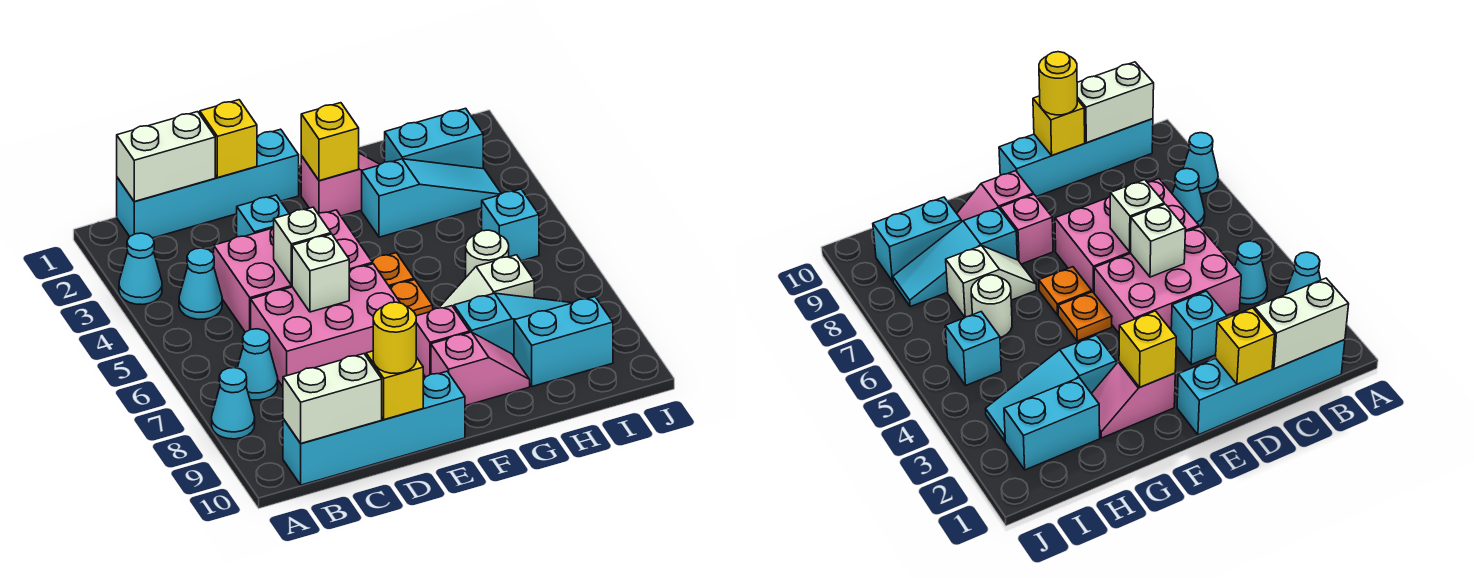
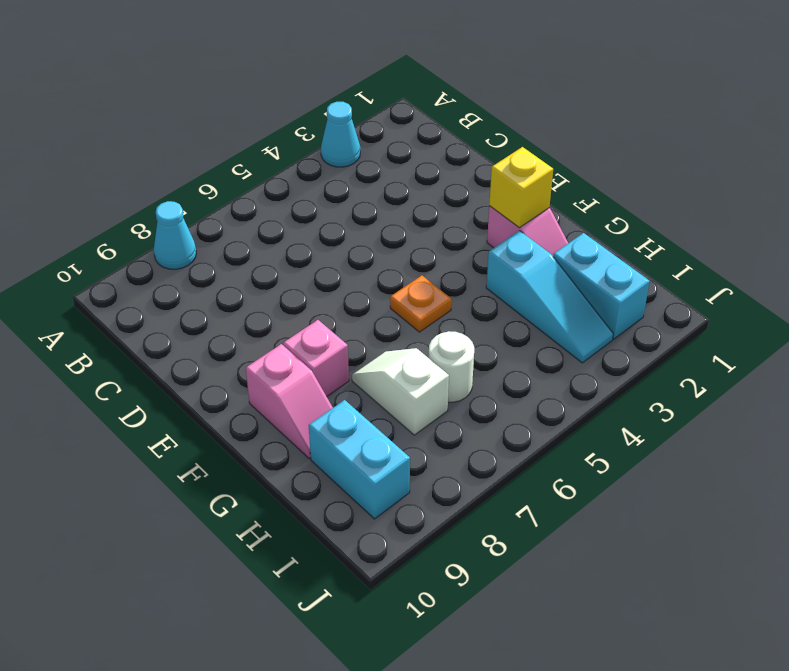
none -> cyan 1x4 brick [117,129,299,238]
none -> cyan 1x1 cone [179,248,222,319]
none -> cyan 1x1 cone [237,329,278,400]

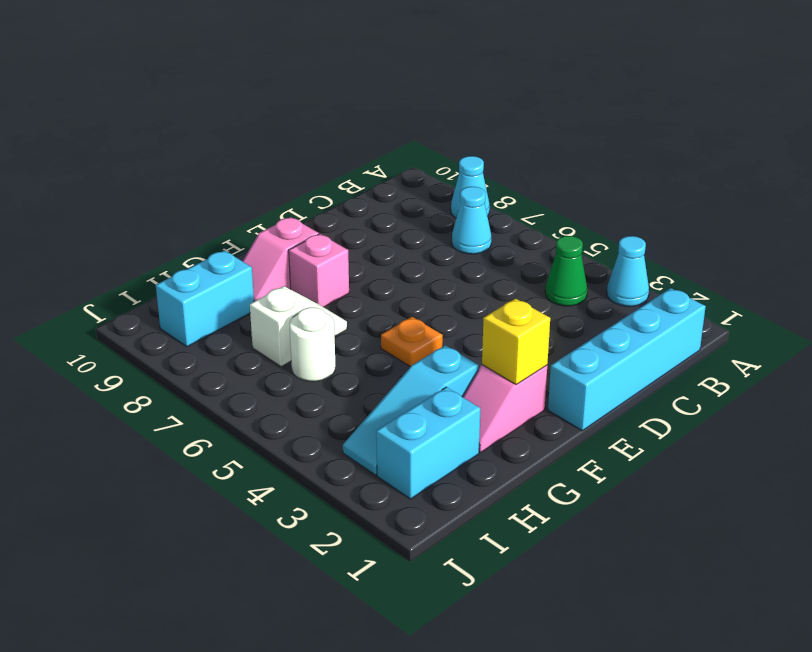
green 1x1 cone [545,236,587,306] -> cyan 1x1 cone [179,248,222,319]
none -> cyan 1x4 brick [283,371,465,485]
none -> pink 2x3 brick [214,210,373,332]
none -> pink 2x3 brick [251,264,400,387]

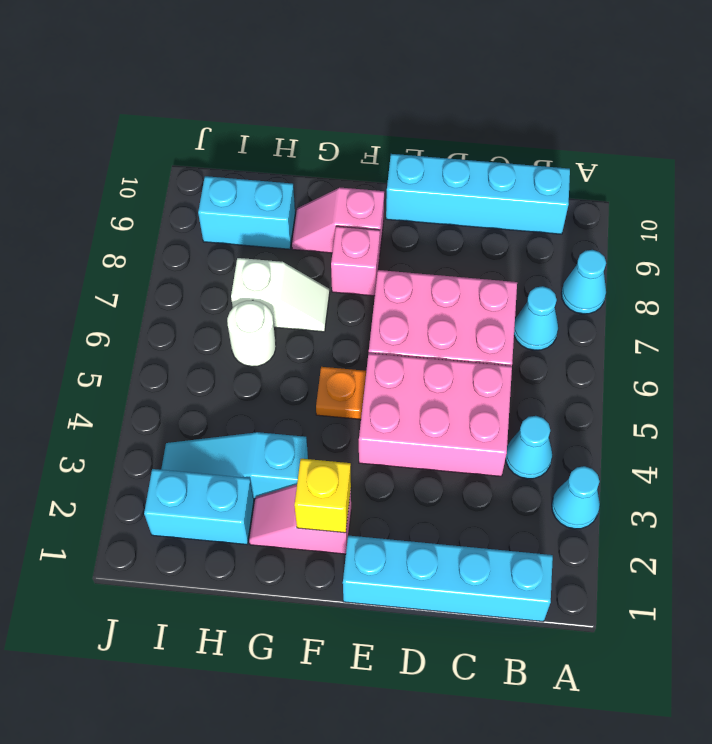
none -> cyan 1x1 brick [237,195,289,237]
none -> orange 1x1 plate [390,280,433,316]
none -> cyan 1x3 slope [454,293,571,356]

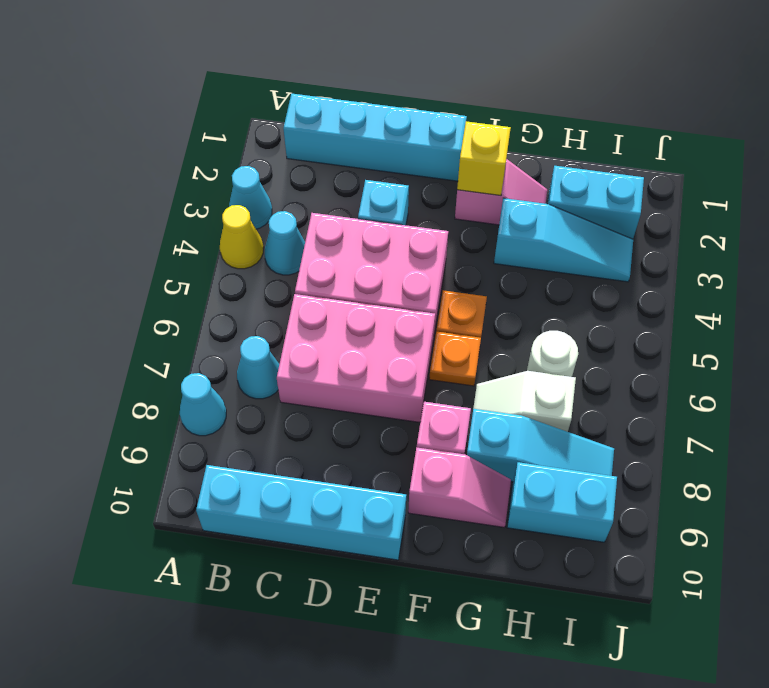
yellow 1x1 cone [220,205,264,269] -> none
none -> cyan 1x1 brick [482,189,539,261]
none -> white 1x2 brick [117,112,215,202]
none -> white 1x2 brick [283,354,382,444]

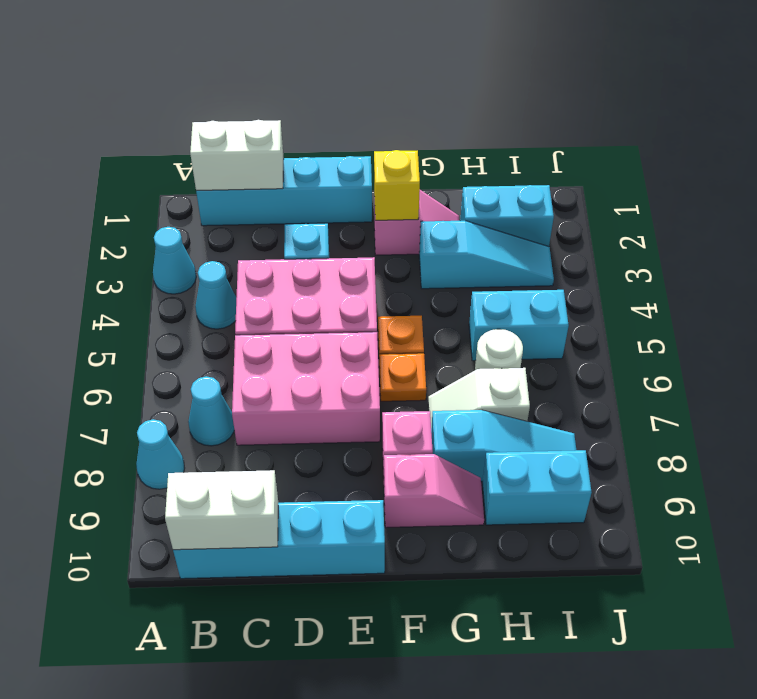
cyan 1x2 brick [469,290,569,361] -> cyan 1x1 brick [482,189,539,261]
none -> yellow 1x1 brick [200,100,257,178]
none -> white 1x1 brick [274,207,331,285]
none -> white 1x1 brick [292,234,349,312]

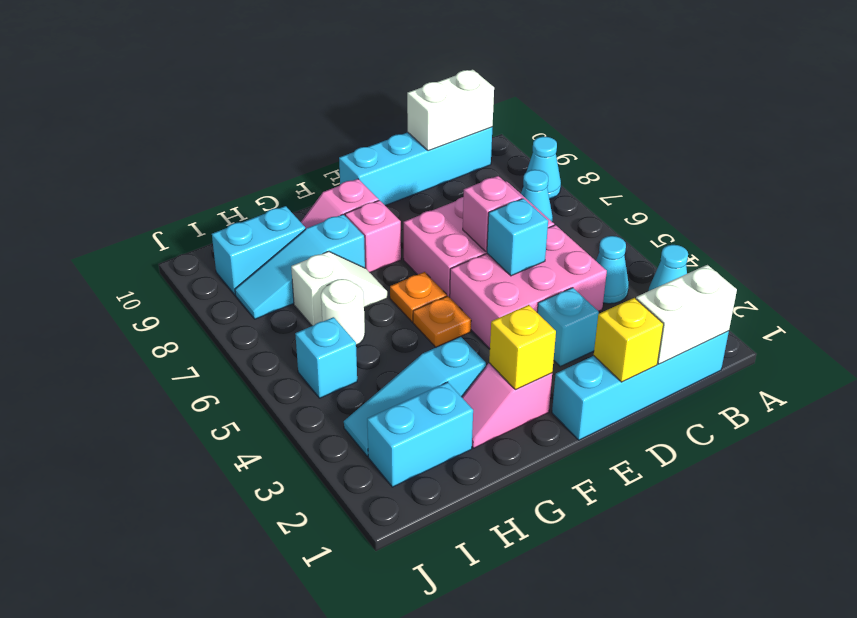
cyan 1x1 brick [487,198,548,276] -> white 1x1 brick [274,207,331,285]
pink 1x1 brick [463,176,522,252] -> white 1x1 brick [292,234,349,312]
none -> yellow 1x1 brick [366,351,423,420]
none -> yellow 1x1 round brick [373,302,416,373]

